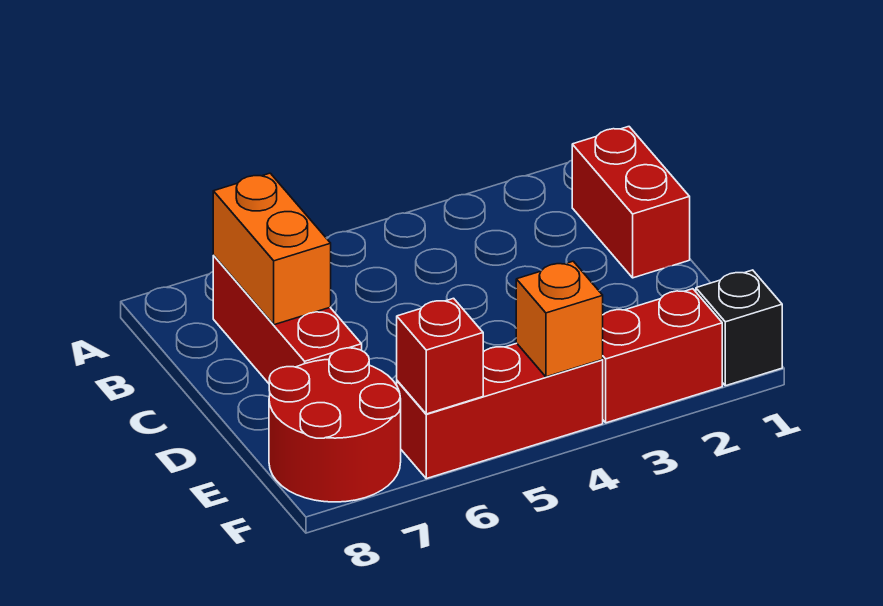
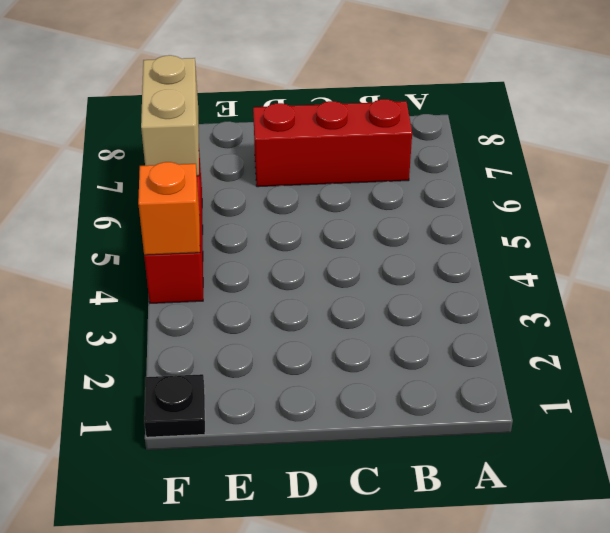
black 1x1 plate [144,374,205,437] -> black 1x1 brick [696,270,782,386]
tan 1x2 brick [141,55,199,176] -> red 1x1 brick [397,298,483,414]
none -> red 1x2 brick [572,127,690,278]
none -> red 2x2 round brick [269,348,401,502]

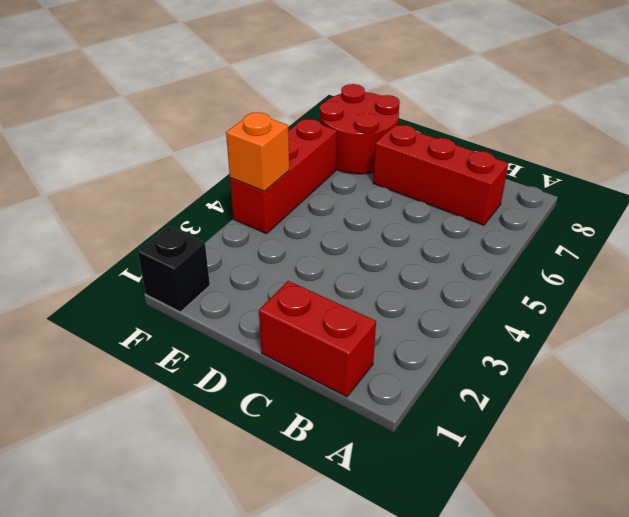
none -> red 1x2 brick [602,289,722,423]
none -> orange 1x2 brick [213,173,331,325]

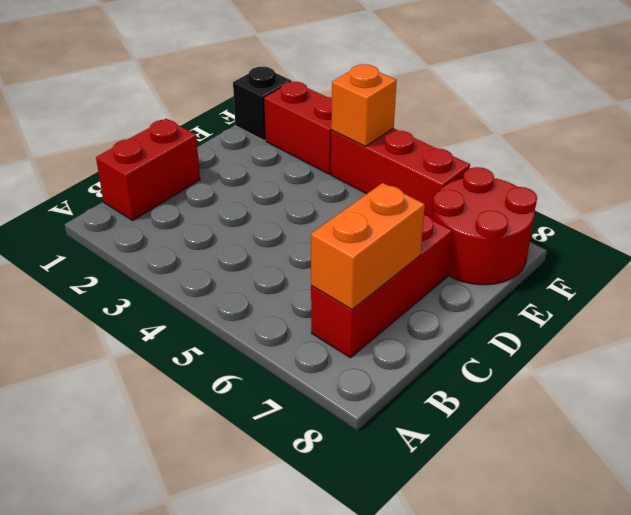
none -> red 1x1 brick [397,298,483,414]

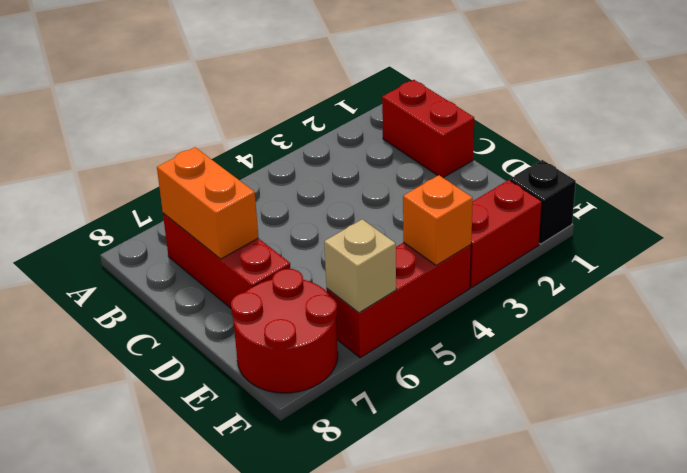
tan 1x1 brick [324,219,396,313] -> red 1x1 brick [397,298,483,414]

